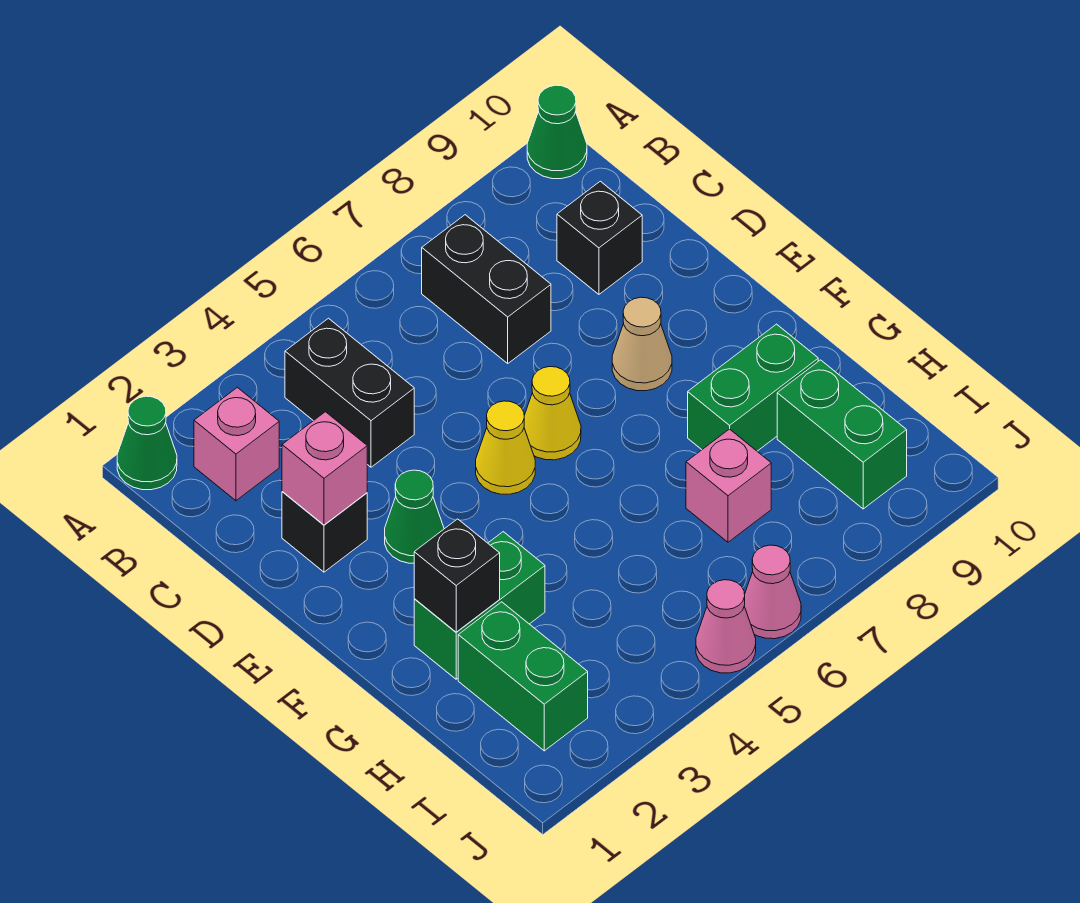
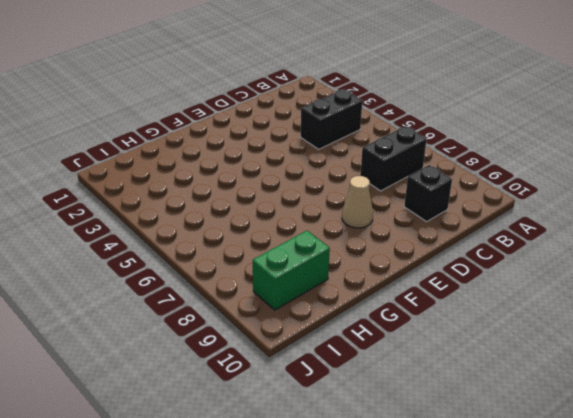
none -> green 1x1 cone [117,396,177,490]
none -> green 1x1 cone [527,85,587,179]
none -> pink 1x1 brick [194,387,279,501]

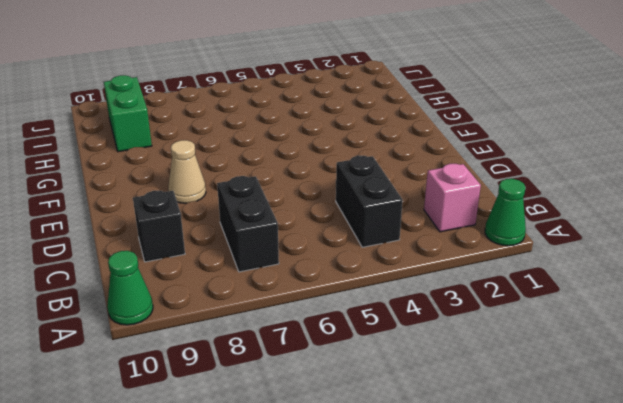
none -> black 1x1 brick [282,492,367,572]
none -> green 1x1 cone [385,470,444,563]
none -> yellow 1x1 cone [476,401,535,494]

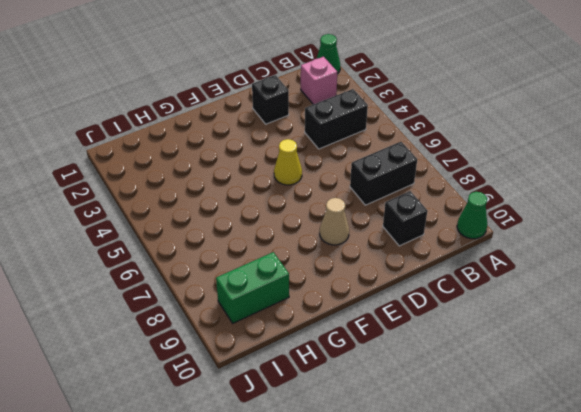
none -> green 1x1 cone [385,470,444,563]
none -> yellow 1x1 cone [524,367,581,460]
none -> green 1x2 brick [414,532,545,679]

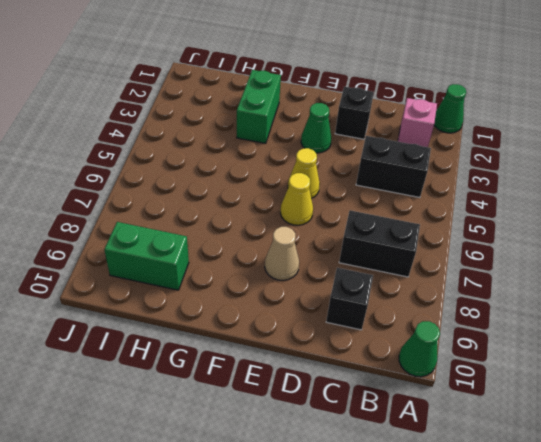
none -> green 1x2 brick [688,324,818,451]
none -> green 1x2 brick [458,602,588,751]
none -> pink 1x1 brick [686,429,771,542]

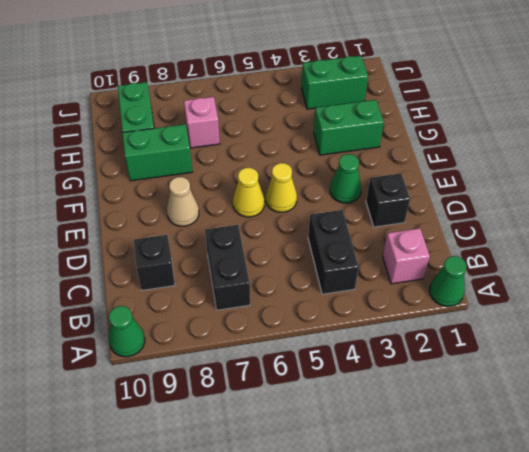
green 1x2 brick [301,56,368,109] -> green 1x2 brick turned to [458,602,588,751]
none -> pink 1x1 cone [696,580,756,673]
none -> pink 1x1 cone [744,545,801,639]
none -> pink 1x1 brick [282,412,367,525]

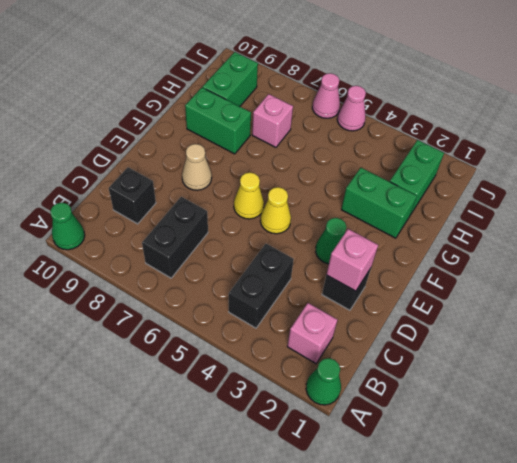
none -> black 1x1 brick [414,519,500,632]

